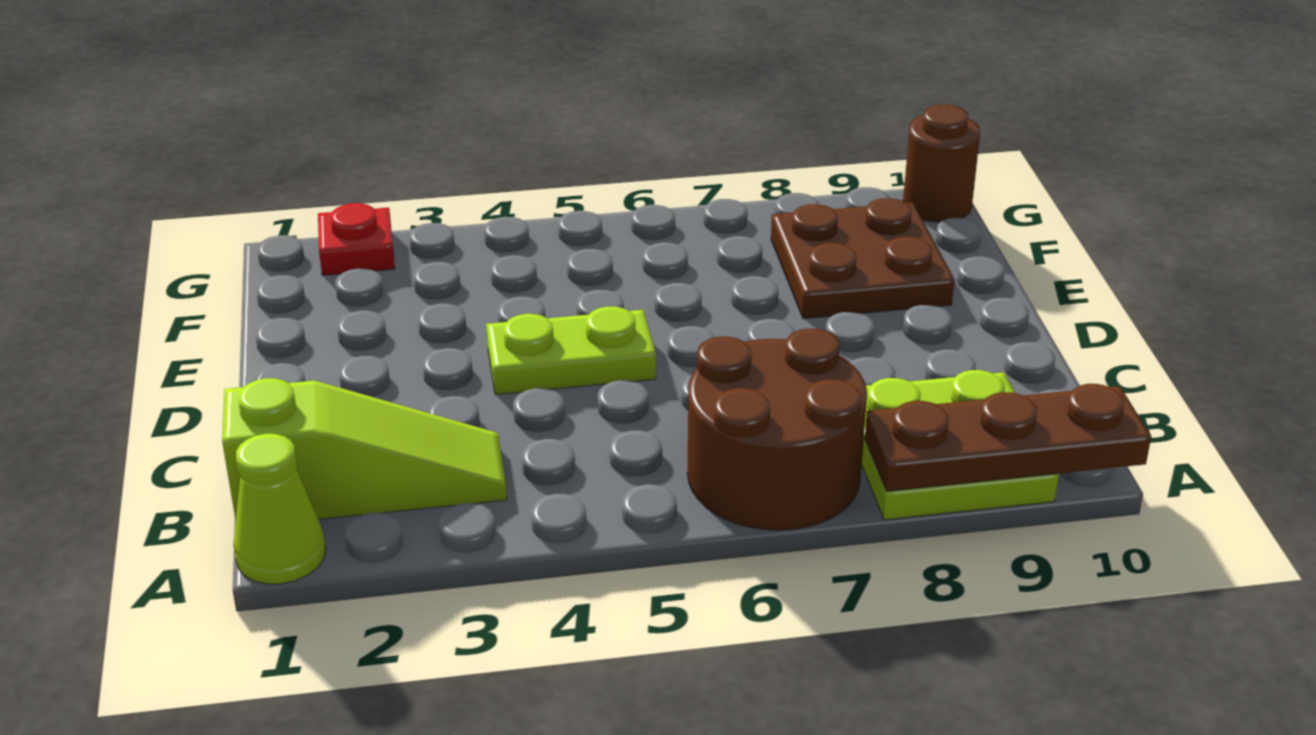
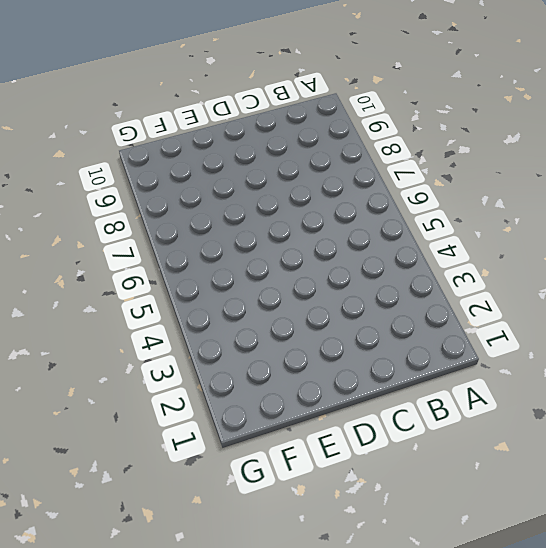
none -> lime 1x1 cone [233,434,326,584]
none -> brown 2x2 round brick [687,329,867,530]

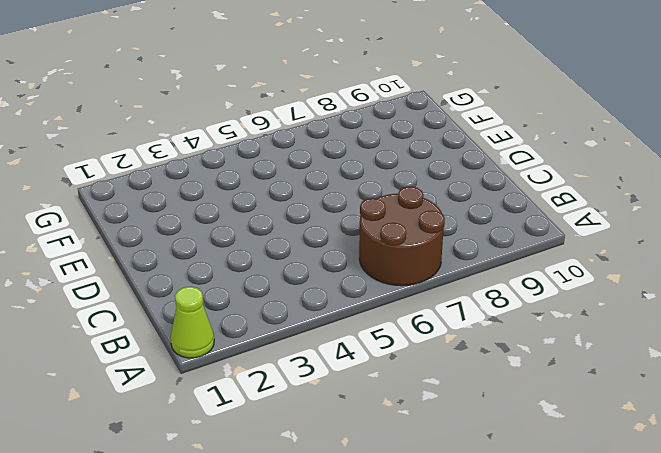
none -> lime 2x2 plate [862,370,1059,520]
none -> lime 1x3 slope [222,378,507,520]

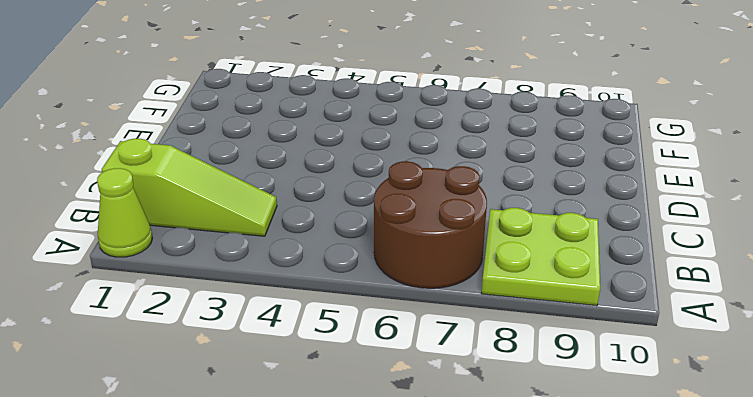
none -> lime 1x2 plate [486,307,656,395]
none -> brown 2x2 plate [771,198,954,319]

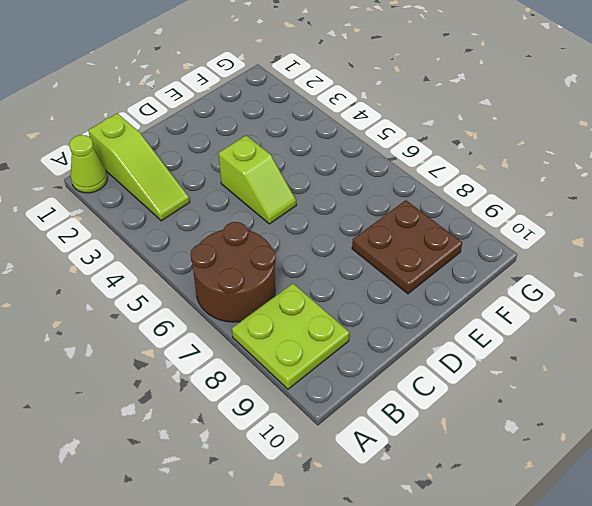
lime 1x2 slope [219,136,296,224] -> lime 1x2 plate [486,307,656,395]
none -> red 1x1 plate [318,203,395,275]
none -> brown 1x1 round brick [903,105,980,222]

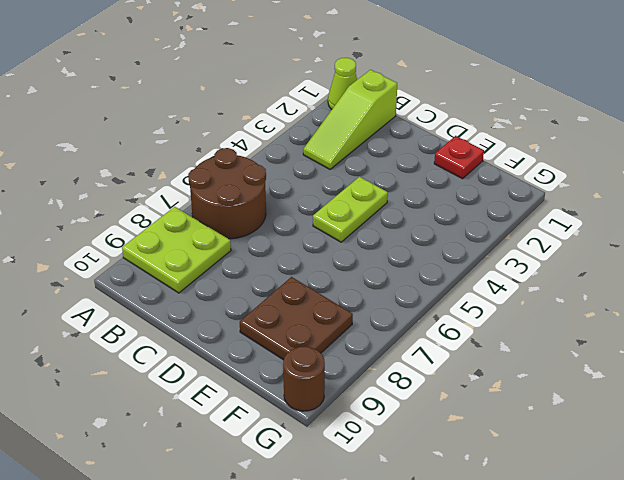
red 1x1 plate [434,136,484,179] -> red 1x1 plate moved to [318,203,395,275]
none -> brown 1x3 plate [865,384,1151,491]

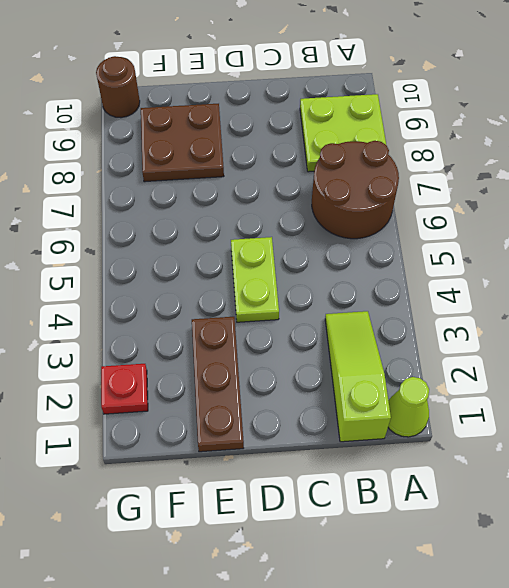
brown 1x3 plate [192,317,244,452] -> brown 1x3 plate moved to [865,384,1151,491]

